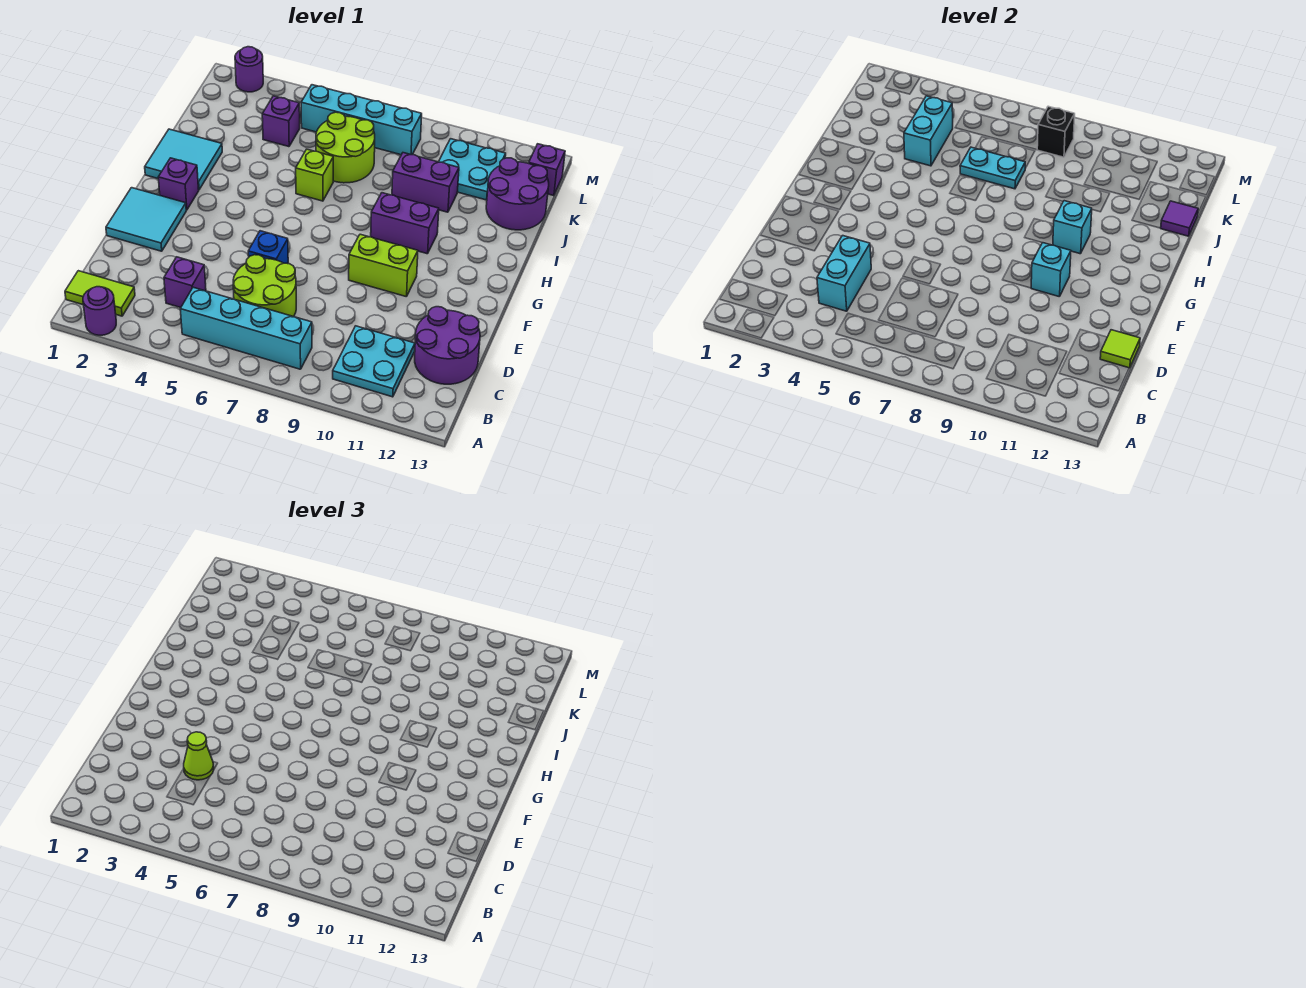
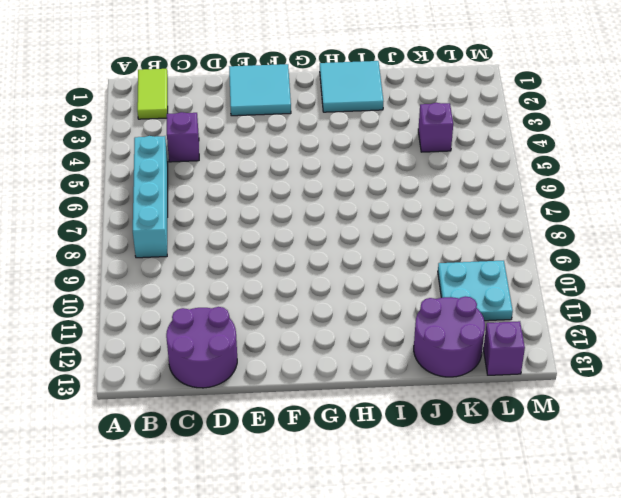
none -> purple 1x1 round brick [83,287,116,335]
none -> cyan 2x2 plate [333,326,415,397]
none -> lime 2x2 round brick [233,255,296,317]
none -> blue 1x1 brick [248,231,288,264]

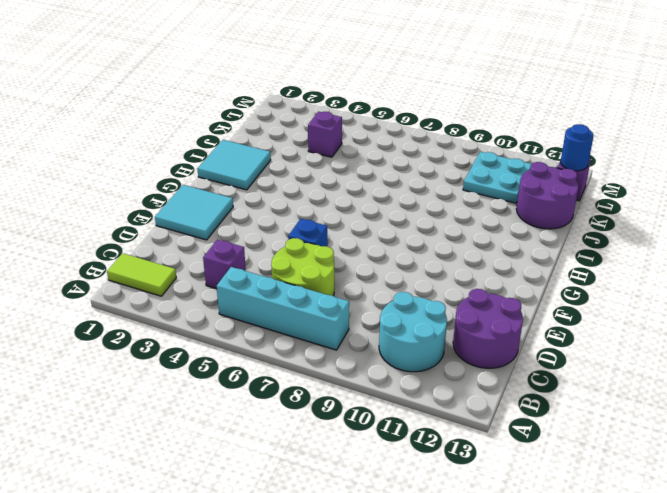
cyan 2x2 round brick [379,292,447,372] -> cyan 2x2 plate [333,326,415,397]
blue 1x1 round brick [561,124,594,171] -> none
none -> purple 1x1 round brick [83,287,116,335]
none -> lime 1x2 brick [349,234,418,297]
none -> purple 1x1 brick [158,158,199,210]
none -> purple 1x2 brick [371,193,439,254]

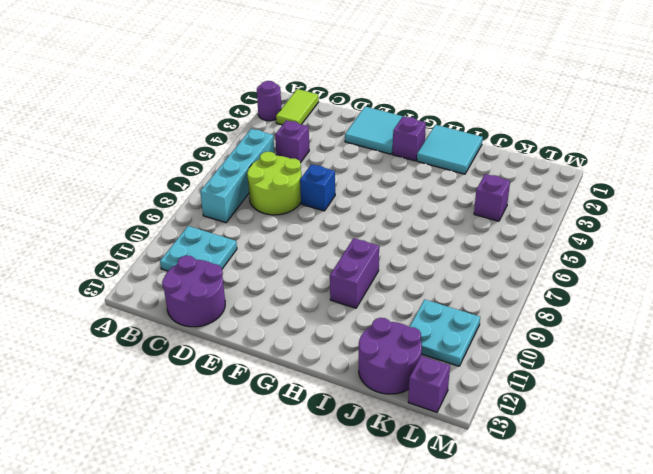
none -> lime 1x2 brick [349,234,418,297]
none -> lime 1x1 brick [296,149,333,201]
none -> lime 2x2 round brick [316,112,375,183]
none -> purple 1x2 brick [392,153,459,212]

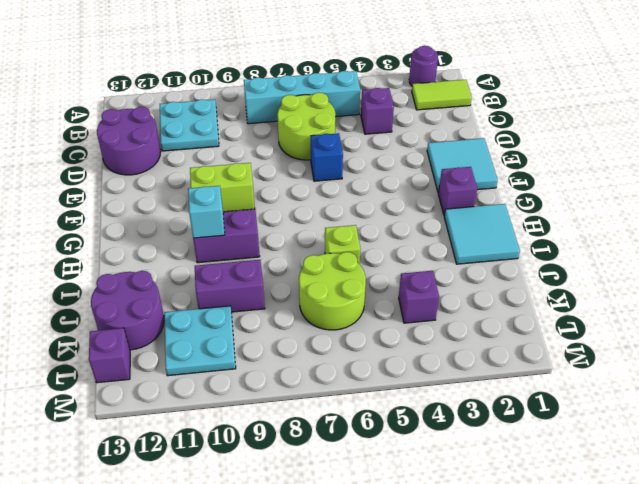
none -> cyan 1x4 brick [301,85,422,155]
none -> purple 1x1 round brick [235,47,263,92]
none -> cyan 1x2 brick [817,236,871,311]
none -> lime 1x1 tile [1100,330,1140,368]

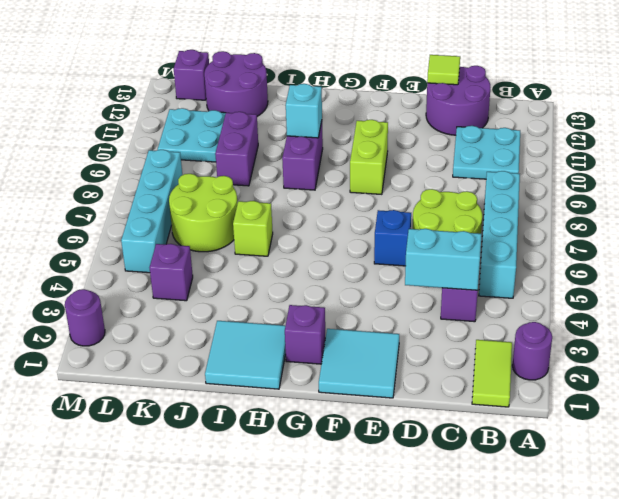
none -> cyan 1x1 brick [1031,243,1071,297]
none -> cyan 1x2 brick [904,96,953,166]
none -> cyan 1x2 plate [960,147,1025,189]
none -> purple 1x1 tile [1161,201,1198,236]

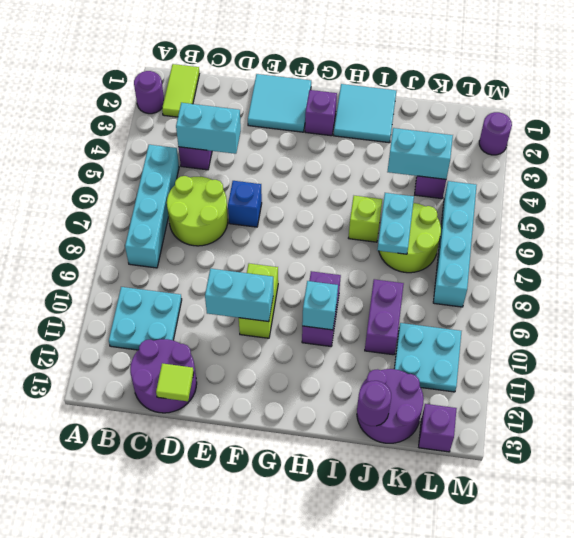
cyan 1x2 brick [205,269,273,322] -> cyan 1x1 brick [1031,243,1071,297]
purple 1x1 round brick [357,381,391,426] -> purple 1x1 tile [1161,201,1198,236]
none -> black 1x1 brick [1037,106,1075,157]
none -> lime 1x1 cone [184,732,214,780]

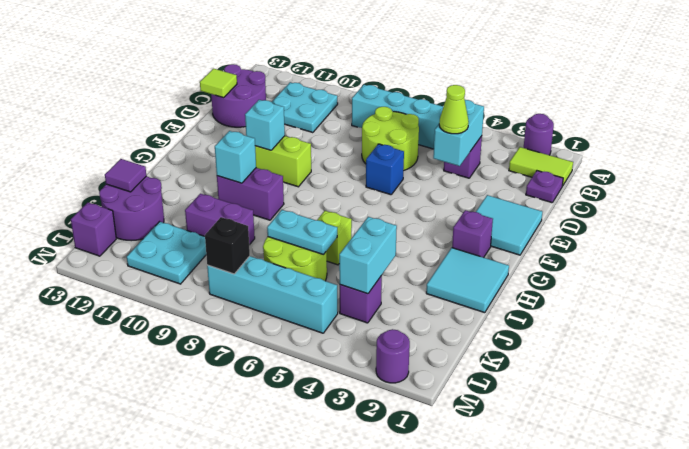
purple 1x1 plate [526,171,563,203] -> none

